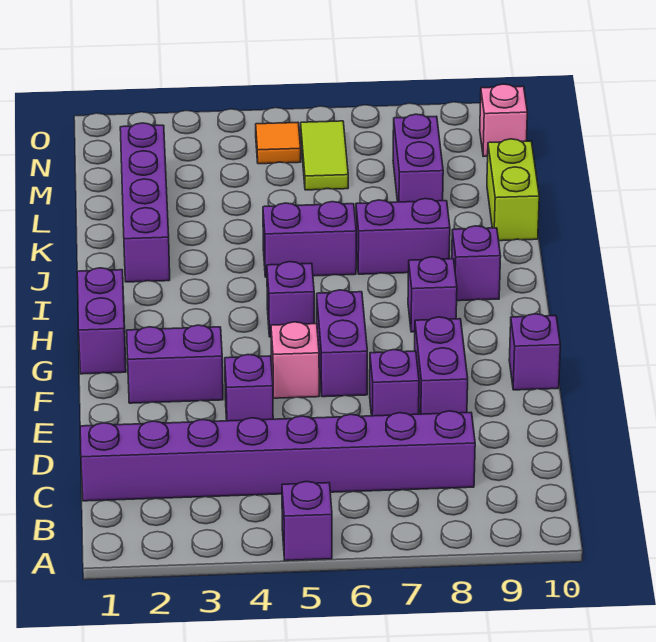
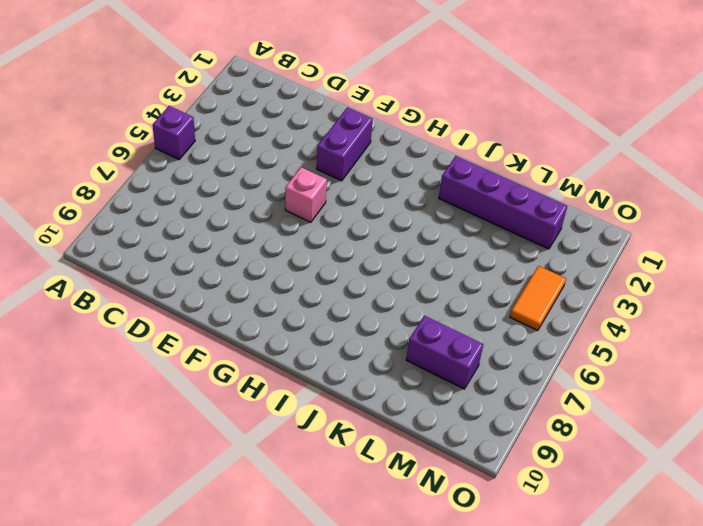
orange 1x2 tile [510,266,566,331] -> orange 1x1 tile [256,122,301,164]
none -> purple 1x8 brick [80,411,475,501]
none -> purple 1x1 brick [225,355,273,421]
none -> purple 1x1 brick [370,350,419,416]

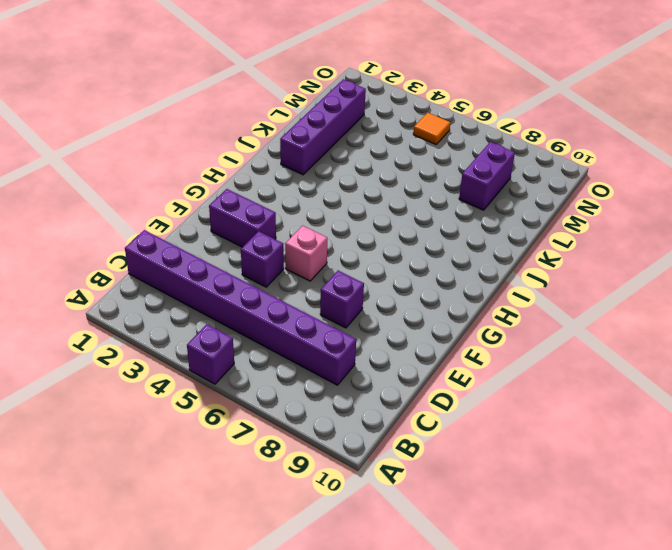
none -> purple 1x2 brick [415,317,468,414]
none -> purple 1x2 brick [317,290,367,397]
none -> purple 1x1 brick [509,314,560,390]

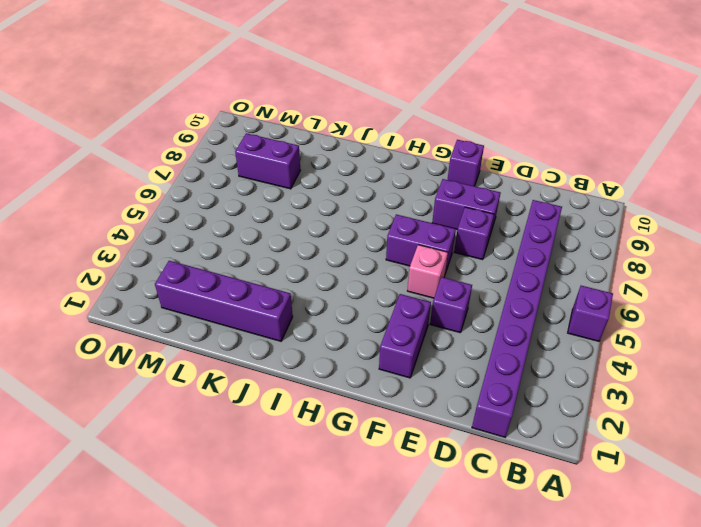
none -> purple 1x2 brick [77,268,126,374]
none -> purple 1x1 brick [267,262,314,337]
none -> purple 1x1 brick [408,257,457,332]

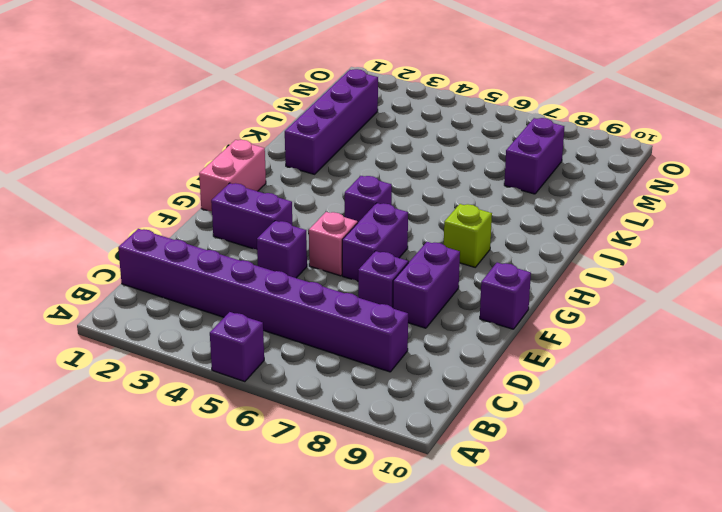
pink 1x2 brick [199,140,266,211] -> purple 1x2 brick [77,268,126,374]
lime 1x1 brick [444,204,492,267] -> purple 1x1 brick [408,257,457,332]
none -> purple 1x1 brick [452,226,501,301]
none -> purple 1x2 brick [263,202,356,277]
none -> purple 1x2 brick [356,199,450,274]

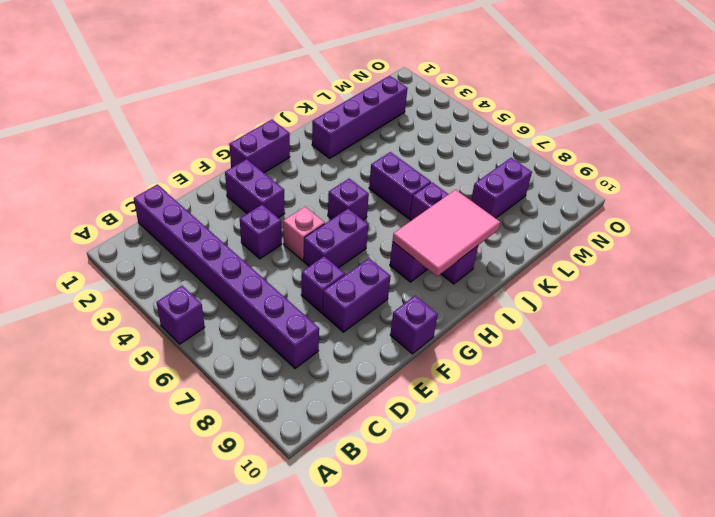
pink 2x3 tile [393,190,500,276] -> none
none -> lime 1x2 brick [487,139,539,241]
none -> lime 1x2 tile [301,121,348,190]
none -> orange 1x1 tile [256,122,301,164]

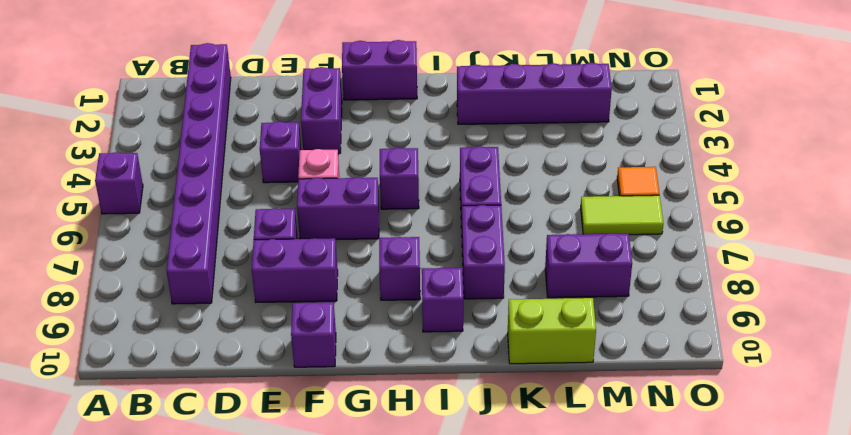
none -> pink 1x1 brick [480,84,527,157]

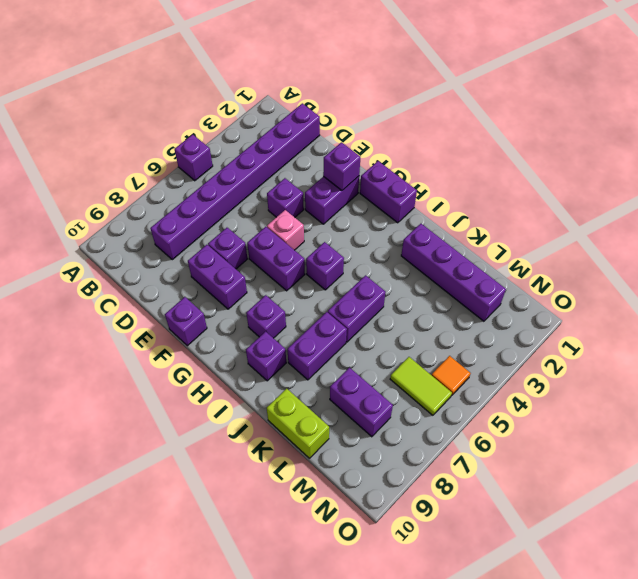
purple 1x1 brick [323,142,360,190] -> none
none -> pink 1x1 brick [480,84,527,157]

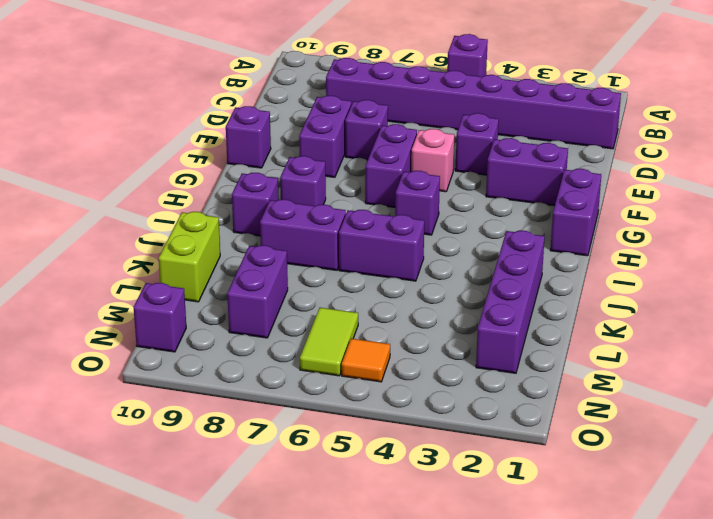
purple 1x1 brick [134,283,186,352] -> pink 1x1 brick [480,84,527,157]

